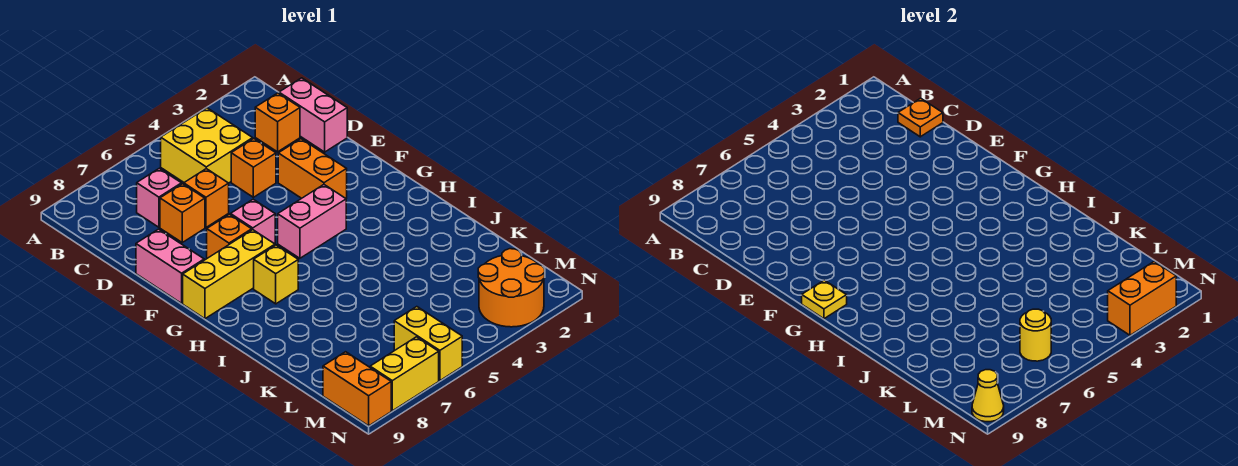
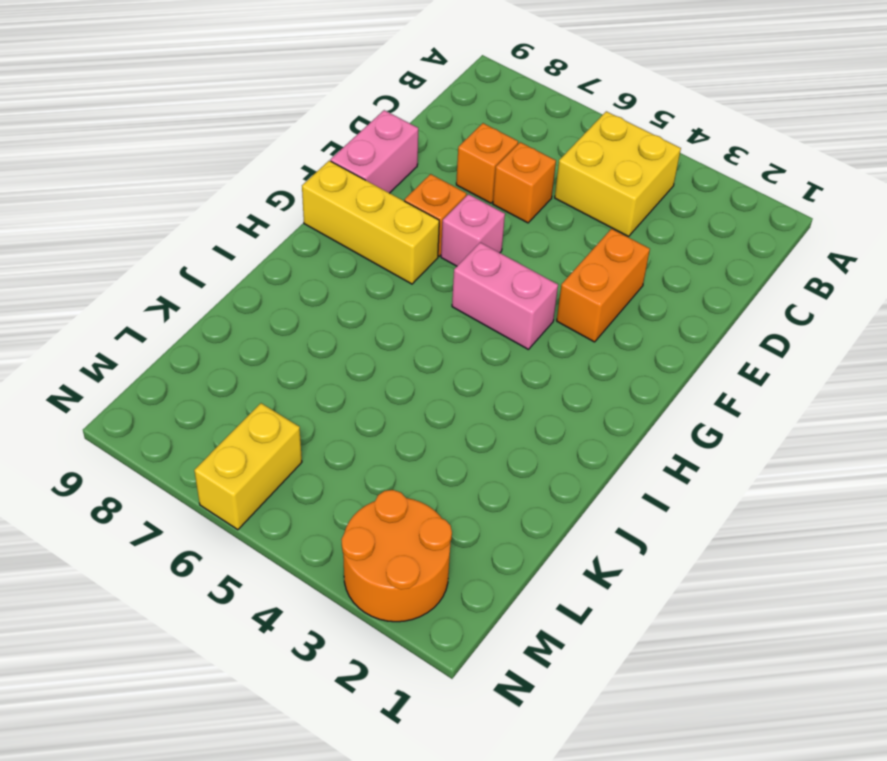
none -> pink 1x2 brick [279,78,347,152]
none -> orange 1x1 brick [255,93,300,152]
none -> pink 1x1 brick [137,168,181,227]

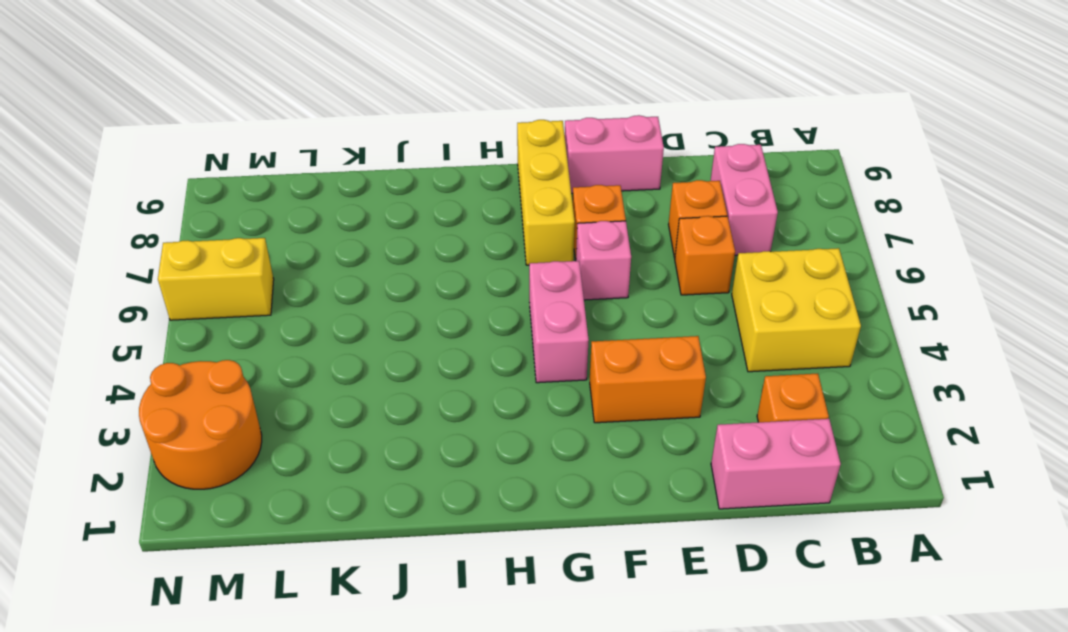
pink 1x2 brick [711,144,778,255] -> pink 1x1 brick [137,168,181,227]
none -> orange 1x1 brick [231,139,276,197]
none -> yellow 1x1 brick [254,245,298,304]
none -> orange 1x2 brick [323,352,391,426]

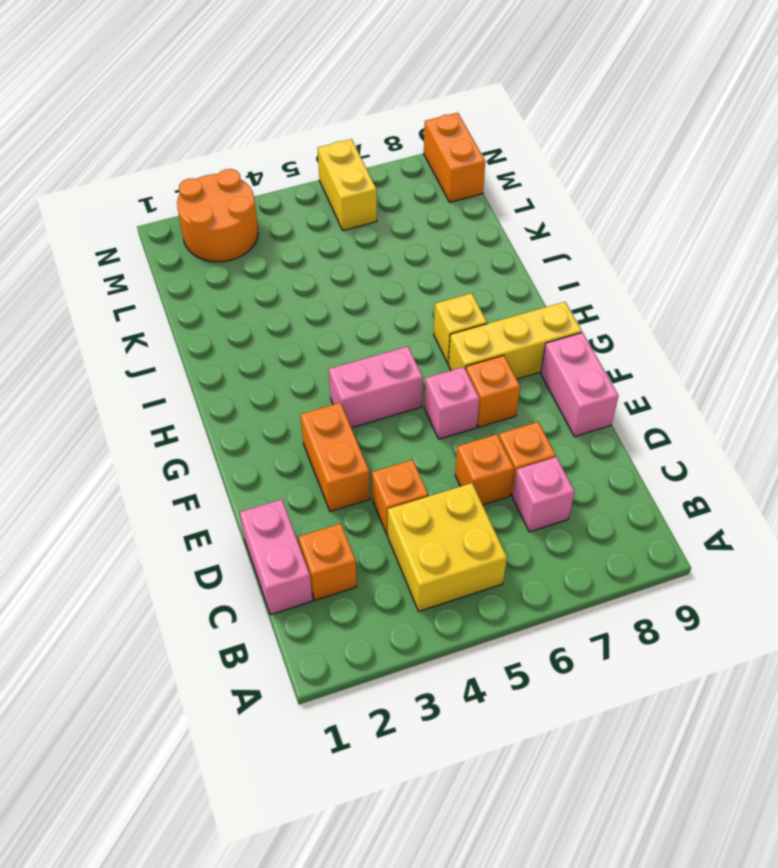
none -> yellow 1x2 brick [370,337,439,411]
none -> orange 1x1 plate [898,98,943,137]
none -> yellow 1x1 plate [802,280,847,319]

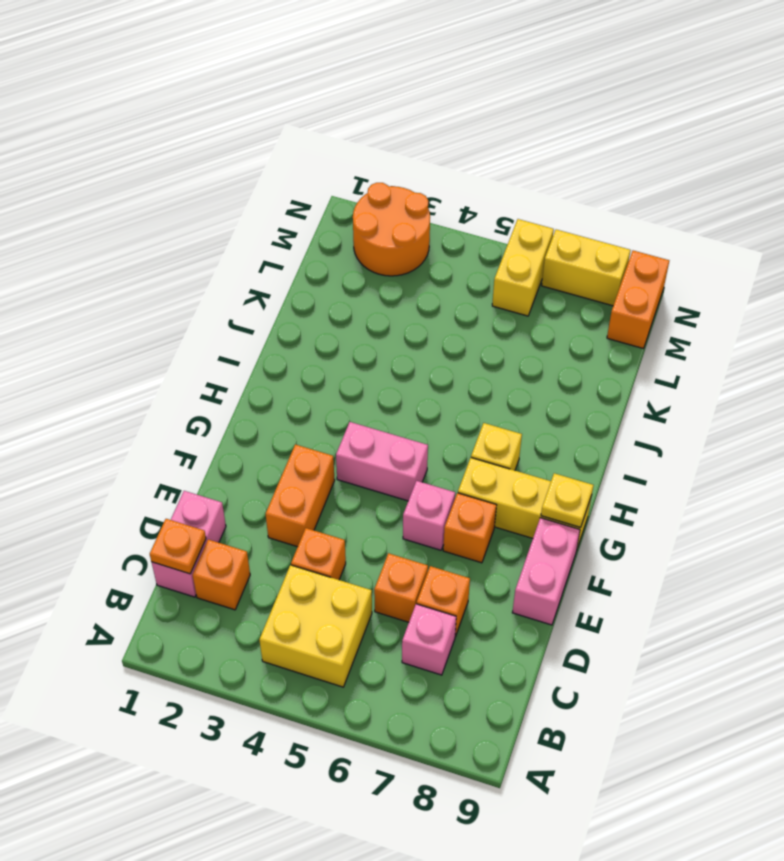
none -> yellow 1x1 round brick [1020,309,1051,361]
none -> orange 1x2 brick [1108,262,1176,335]
none -> yellow 1x1 cone [972,370,1004,422]

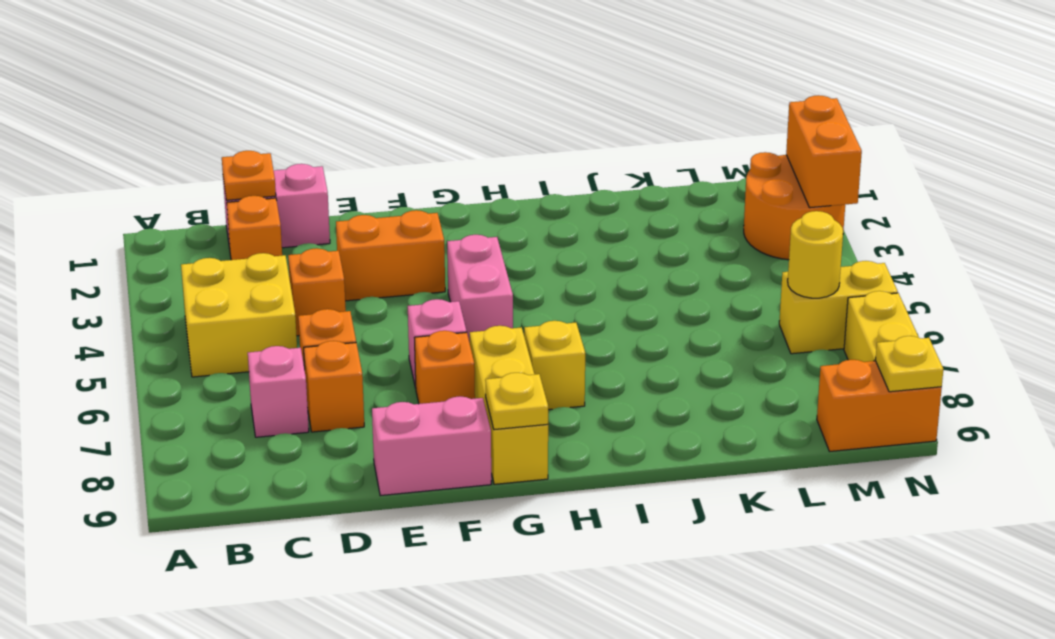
yellow 1x1 plate [875,336,943,392] -> yellow 1x1 cone [972,370,1004,422]

